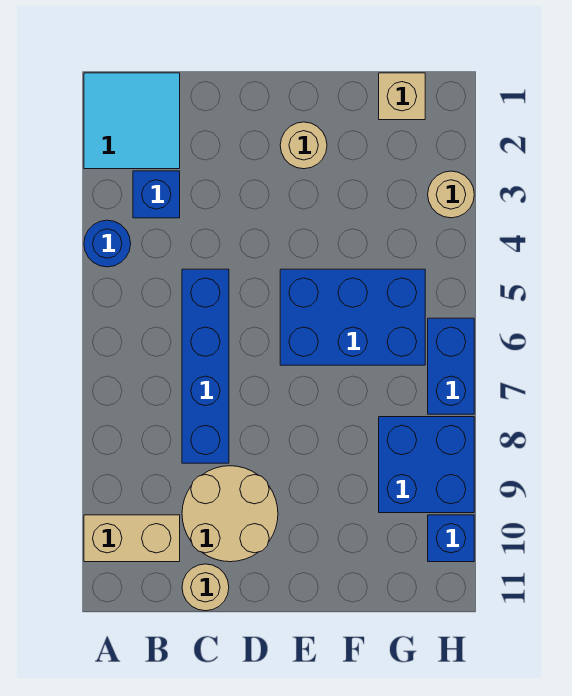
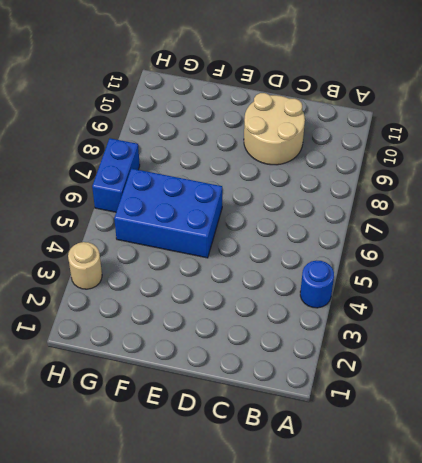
none -> cyan 2x2 tile [84,73,180,169]
none -> tan 1x2 brick [84,515,180,562]
none -> blue 1x1 brick [133,171,180,218]

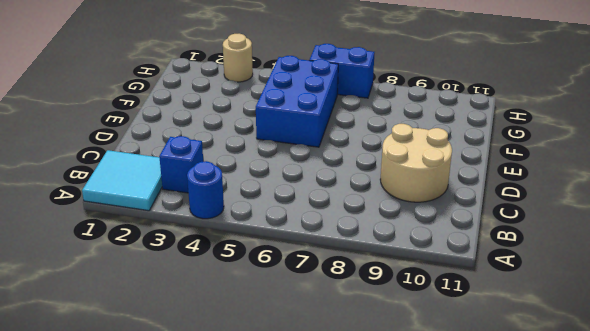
none -> tan 1x2 brick [84,515,180,562]
none -> blue 1x4 brick [182,269,229,463]
none -> tan 1x1 round brick [182,564,229,611]

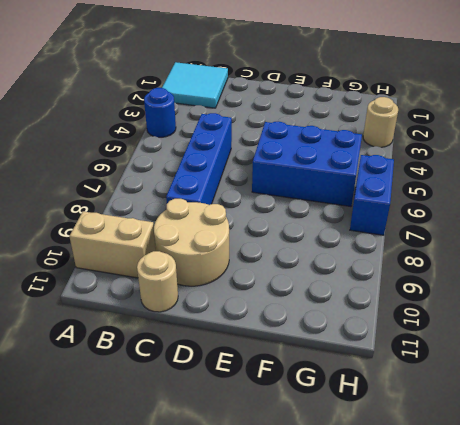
none -> blue 1x1 brick [133,171,180,218]
none -> tan 1x1 round brick [280,122,327,169]
none -> tan 1x1 brick [379,73,425,120]

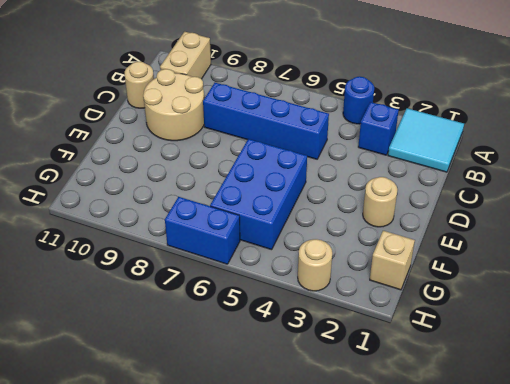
none -> blue 2x2 brick [379,417,474,513]
none -> blue 1x1 brick [428,515,474,562]

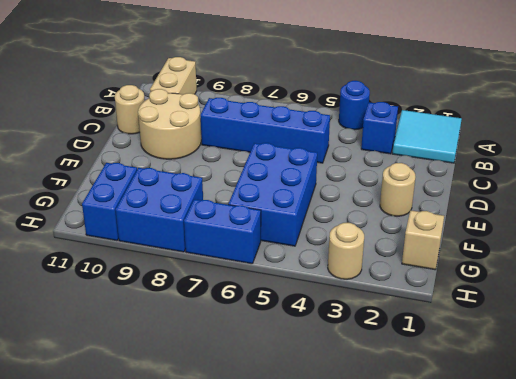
blue 1x2 brick [82,163,137,241] -> blue 1x1 brick [428,515,474,562]

